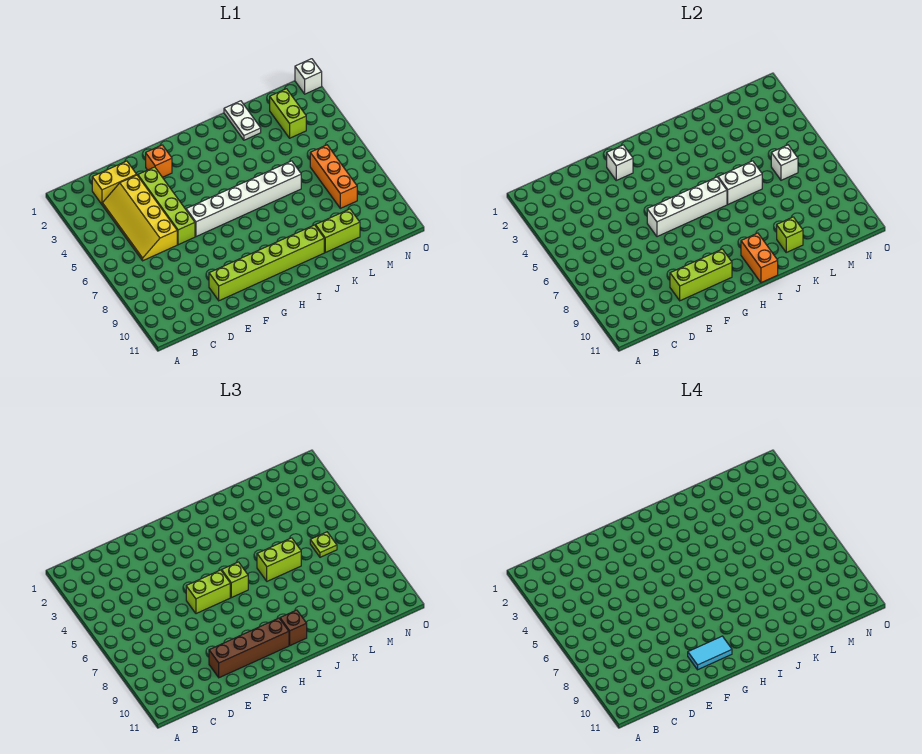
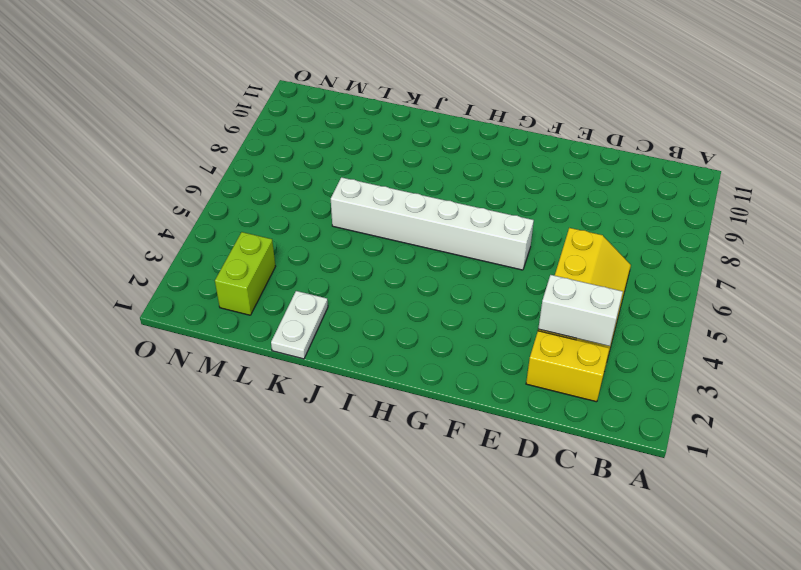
white 1x2 brick [538,275,623,346] -> white 1x2 brick moved to [718,161,762,204]
none -> lime 1x4 brick [138,167,195,245]
none -> lime 1x6 brick [209,225,324,301]
none -> orange 1x1 brick [146,145,172,177]

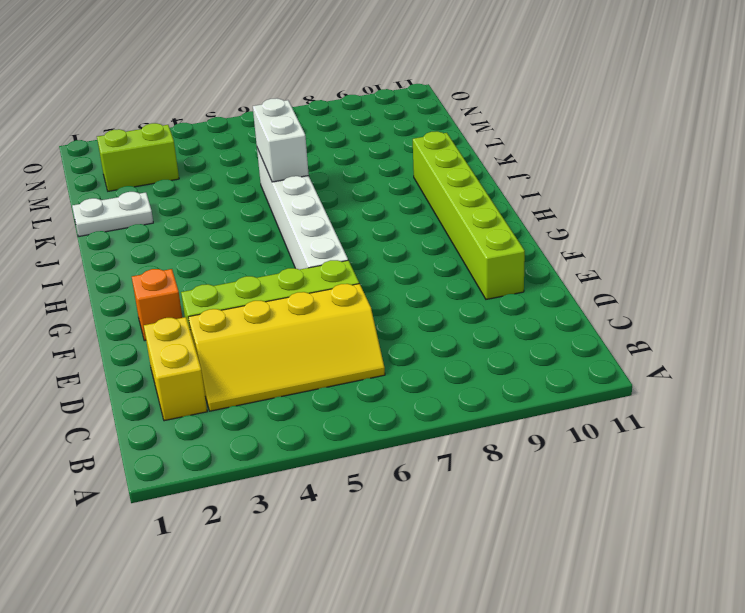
none -> lime 1x2 brick [316,209,360,252]
none -> orange 1x3 brick [310,145,357,208]
none -> white 1x1 brick [295,59,322,94]

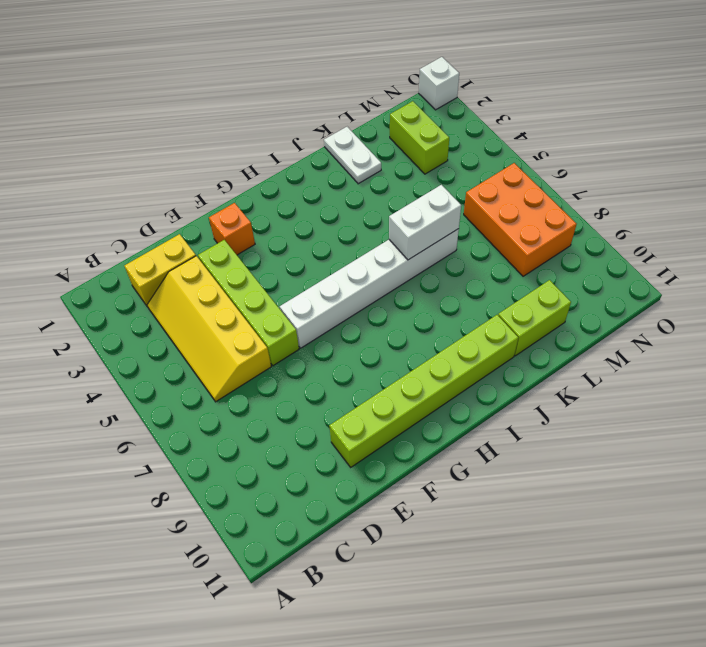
orange 2x3 brick [464,163,576,276] -> orange 1x3 brick [310,145,357,208]
none -> lime 1x3 brick [670,249,732,301]
none -> white 1x1 brick [607,145,633,180]
none -> white 1x4 brick [647,177,727,237]

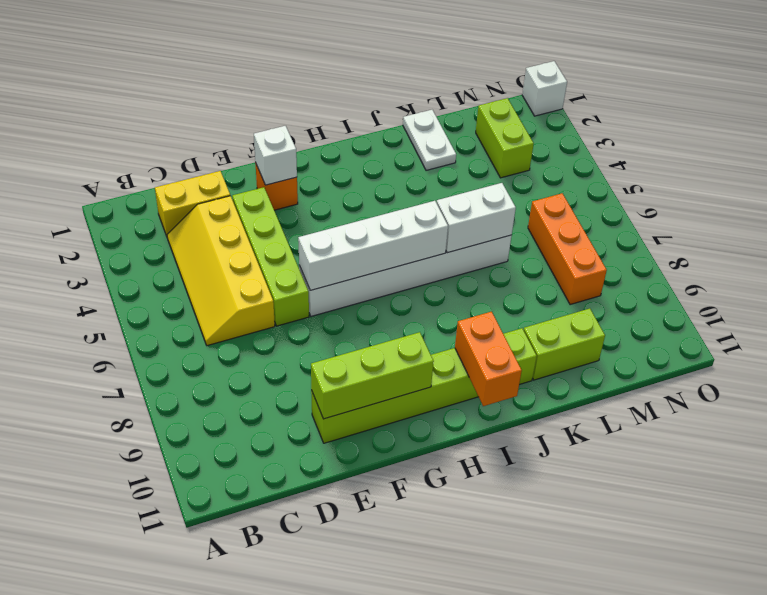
none -> lime 1x1 brick [777,217,803,252]
none -> white 1x1 brick [771,145,798,180]
none -> brown 1x4 brick [209,618,289,678]

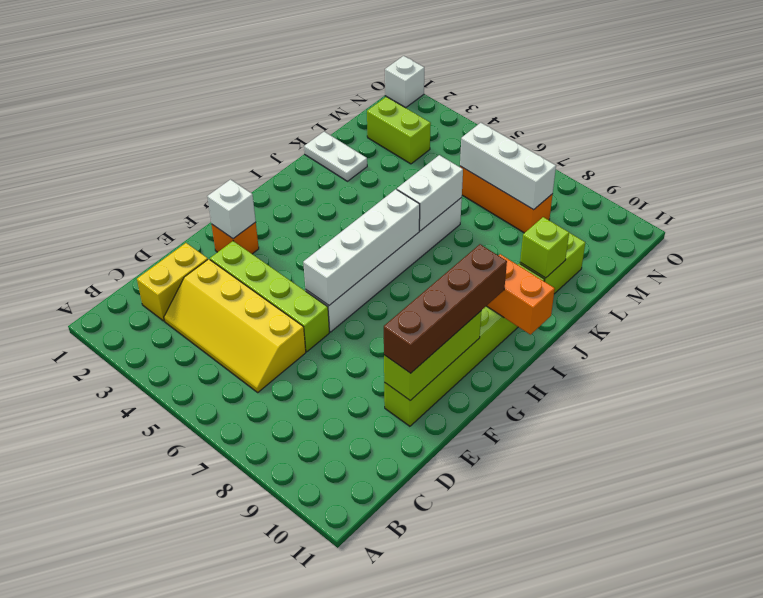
white 1x3 brick [460,123,556,210] -> white 1x1 brick [771,145,798,180]
none -> lime 1x2 brick [186,570,230,614]
none -> lime 1x1 brick [222,562,248,598]
none -> brown 1x1 brick [280,610,307,645]

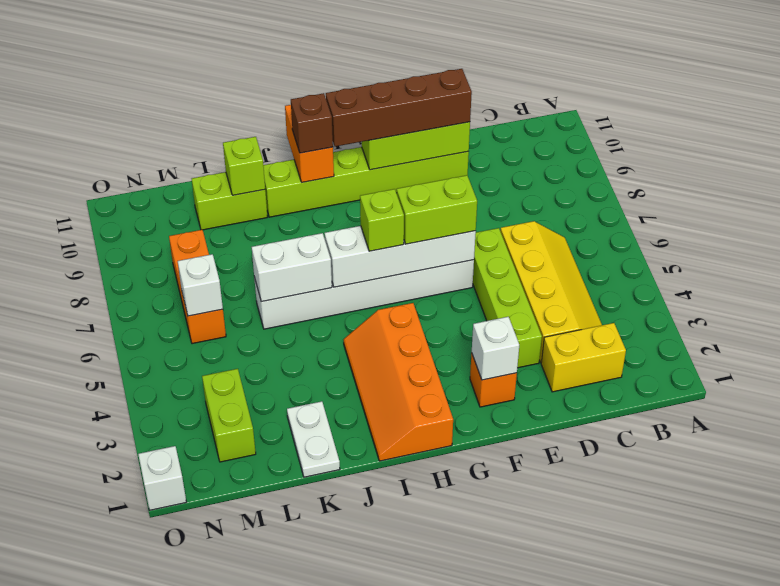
orange 2x4 slope [344,303,453,461] -> none
none -> lime 1x2 brick [257,538,301,581]
none -> lime 1x1 plate [310,532,337,557]
none -> cyan 1x2 tile [688,636,732,670]

